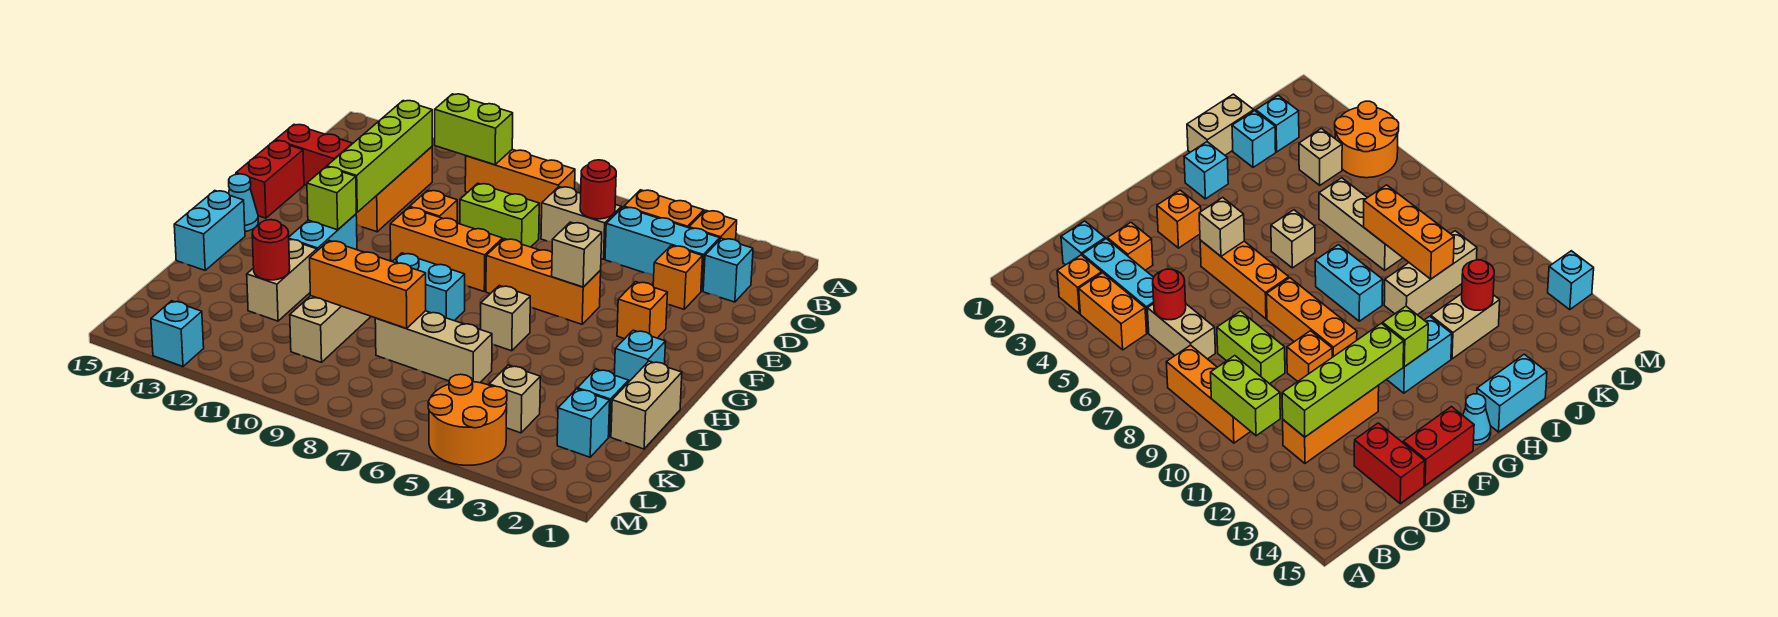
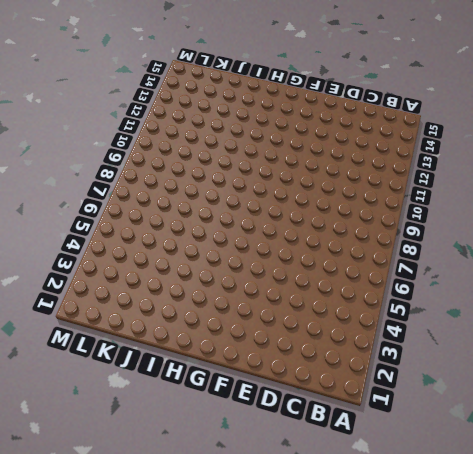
none -> orange 1x1 brick [689,210,737,240]
none -> orange 1x2 brick [624,190,704,228]
none -> orange 1x3 brick [465,150,575,216]
none -> cyan 1x1 brick [703,238,753,302]

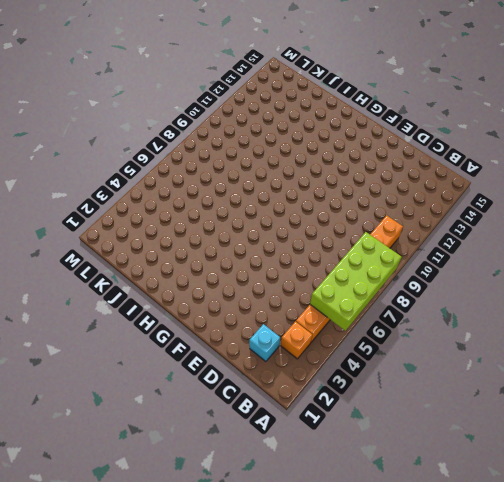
lime 2x4 brick [310,232,401,331] -> none
none -> cyan 1x3 brick [605,207,720,291]
none -> tan 1x2 brick [541,187,621,259]
none -> orange 1x3 brick [356,147,432,232]
none -> orange 1x1 brick [653,246,703,309]

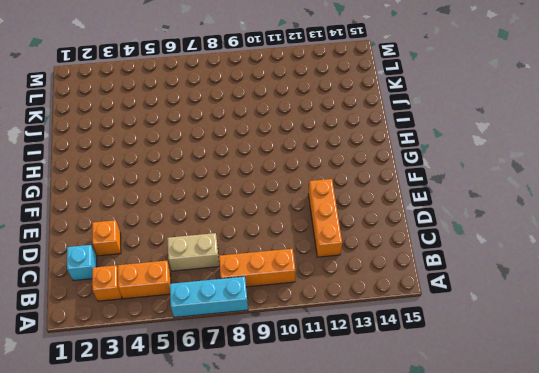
cyan 1x3 brick [170,277,248,317] -> cyan 1x3 brick moved to [605,207,720,291]
none -> lime 1x2 brick [460,183,539,247]
none -> red 1x2 brick [275,125,353,185]
none -> orange 1x1 brick [410,190,457,222]
none -> red 1x2 brick [236,141,304,218]

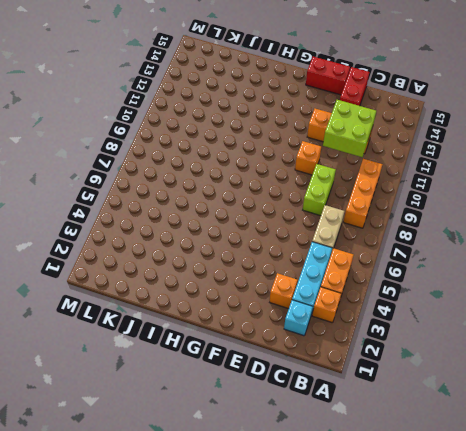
lime 2x2 brick [323,100,376,157] -> lime 1x4 brick [327,101,432,212]
none -> orange 1x1 brick [617,282,667,339]
none -> orange 1x3 brick [486,239,601,324]
none -> orange 1x3 brick [390,207,503,291]
none -> cyan 1x2 brick [289,214,357,251]

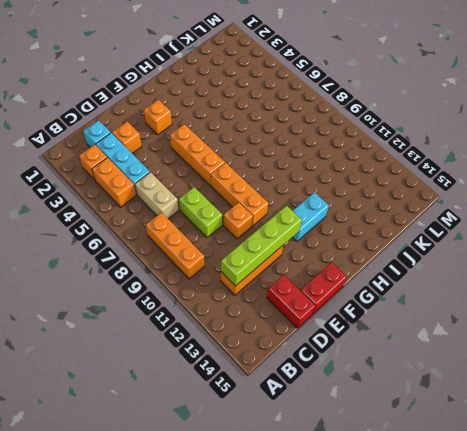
none -> cyan 1x1 cone [229,174,258,232]
none -> cyan 1x1 brick [614,330,666,383]
none -> tan 1x1 brick [481,286,530,351]
none -> cyan 1x2 brick [392,253,465,321]

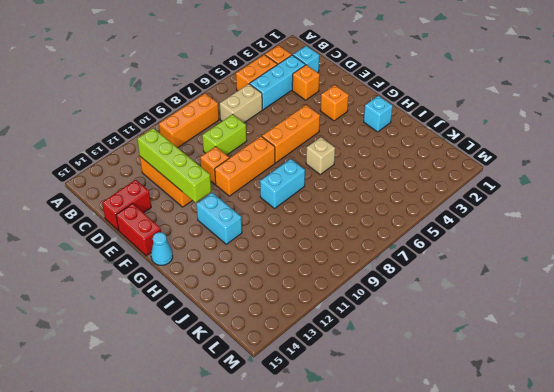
none -> cyan 1x2 brick [174,191,245,270]
none -> tan 1x2 brick [611,361,682,449]
none -> tan 1x3 brick [290,296,371,362]
none -> tan 1x2 brick [247,240,317,321]

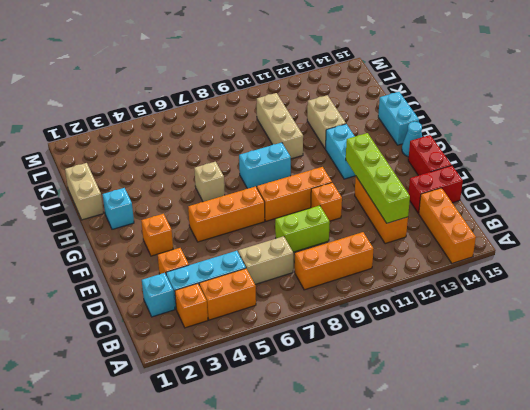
orange 1x3 brick [419,188,476,263] -> orange 1x3 brick turned to [310,241,426,329]
none -> cyan 1x1 brick [577,369,629,437]
none -> tan 1x3 brick [375,311,492,383]
none -> cyan 1x1 brick [557,389,610,457]
none -> tan 1x1 brick [489,365,540,433]

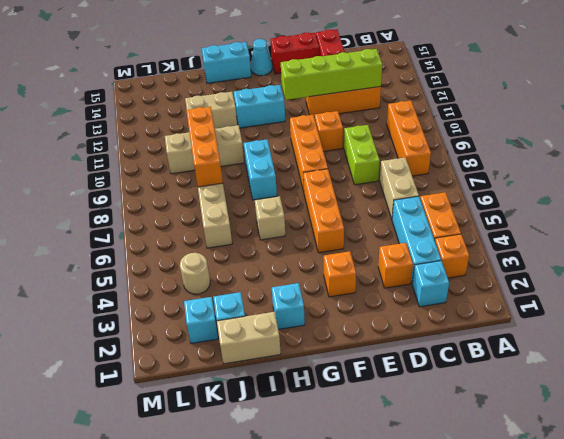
tan 1x1 round brick [180,253,210,294] -> tan 1x1 brick [489,365,540,433]
none -> orange 2x2 round brick [428,374,507,465]
none -> cyan 1x1 brick [151,301,204,366]
none -> lime 1x2 brick [435,94,513,165]
none -> red 1x1 round brick [580,160,616,219]

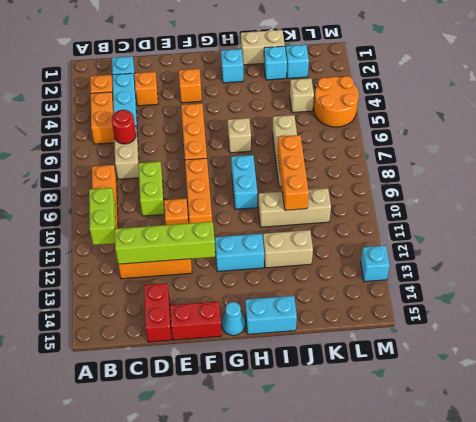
none -> tan 1x1 brick [552,222,602,287]
none -> lime 1x1 brick [307,167,356,230]
none -> red 1x1 round brick [252,220,290,280]

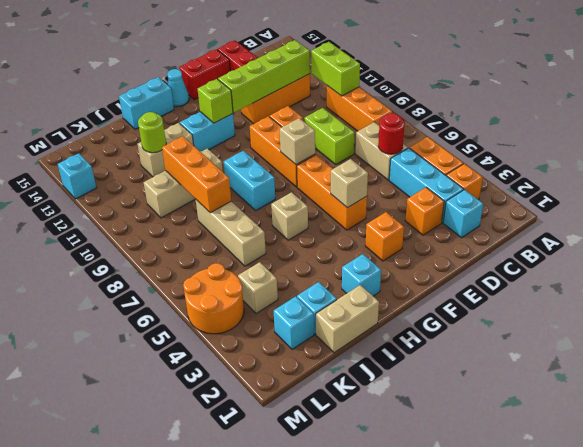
tan 1x1 brick [280,118,315,165] -> none
lime 1x1 round brick [138,112,166,153] -> red 1x1 round brick [252,220,290,280]

